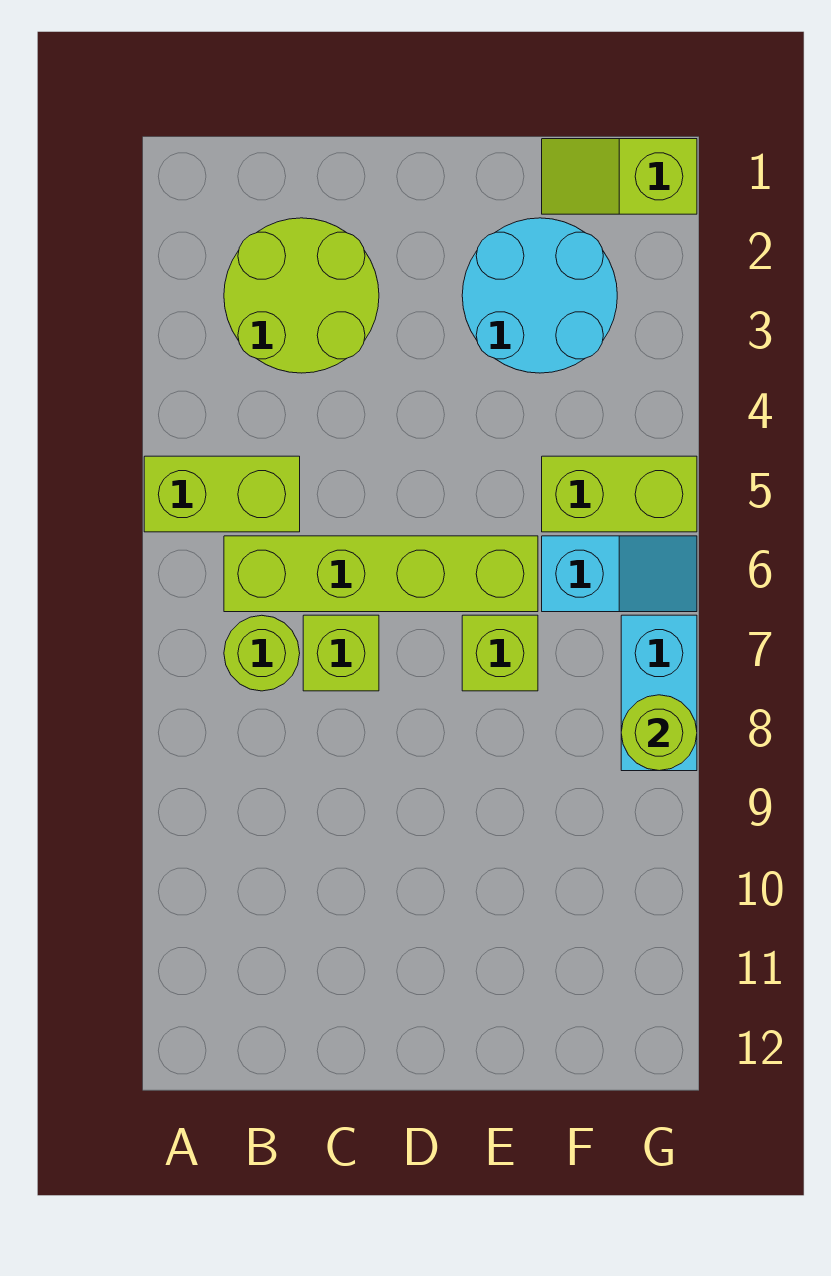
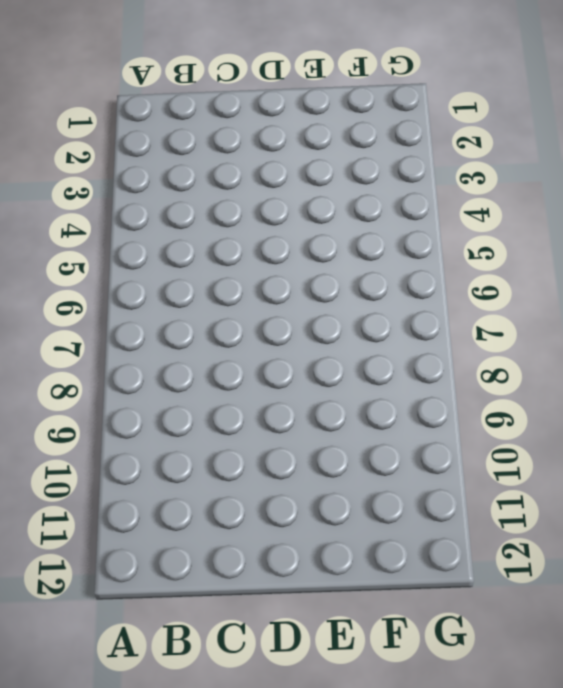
none -> lime 1x2 brick [144,456,300,532]
none -> lime 2x2 round brick [224,218,379,373]
none -> lime 1x4 brick [224,536,538,612]

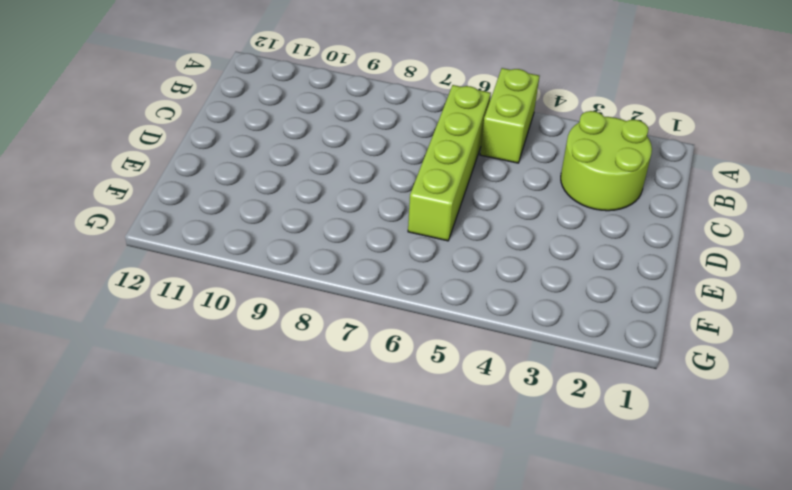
none -> lime 1x1 round brick [224,615,300,691]
none -> lime 1x1 brick [303,615,379,691]
none -> cyan 2x2 round brick [462,218,617,373]

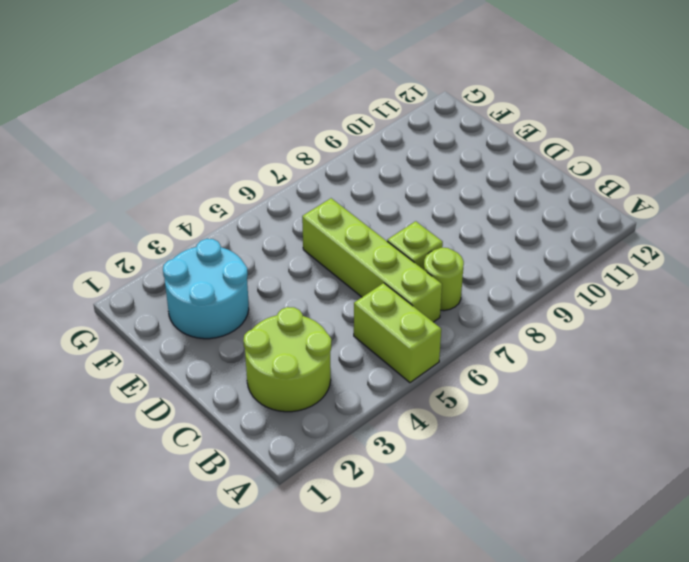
none -> lime 1x1 brick [462,615,538,691]
none -> lime 1x2 slope [542,139,697,214]
none -> lime 1x2 brick [542,456,697,532]

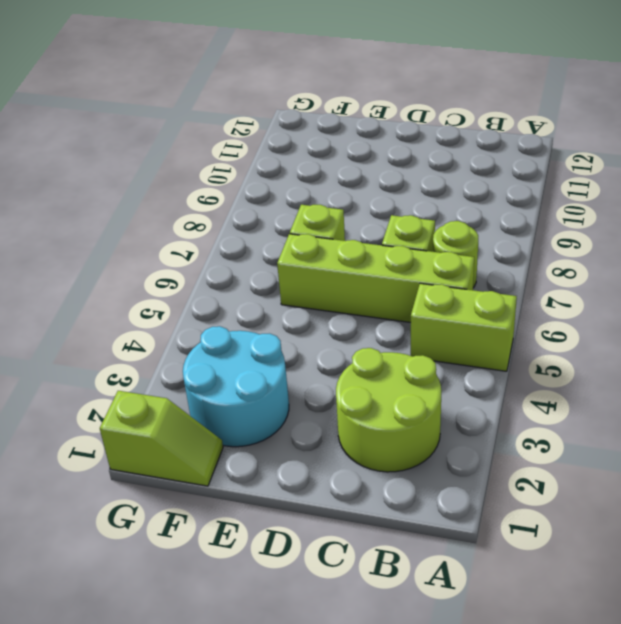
none -> lime 1x2 brick [542,456,697,532]
none -> cyan 1x2 slope [542,536,697,612]
none -> cyan 1x2 brick [621,615,697,771]

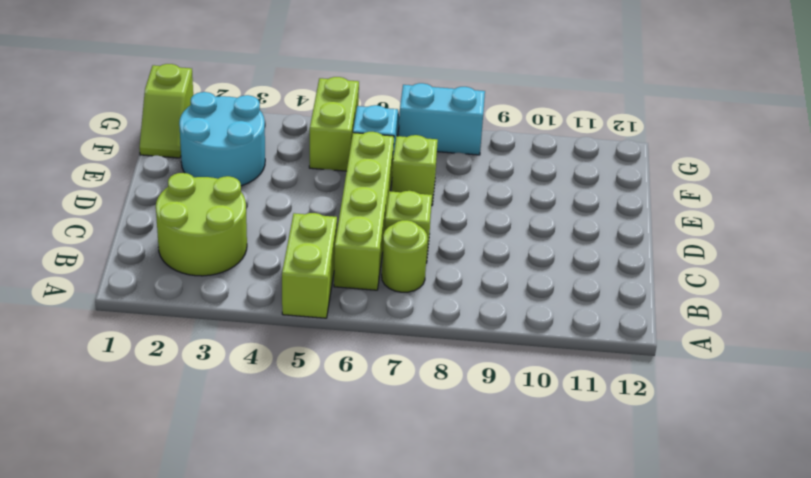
none -> lime 1x1 round brick [621,695,697,771]

